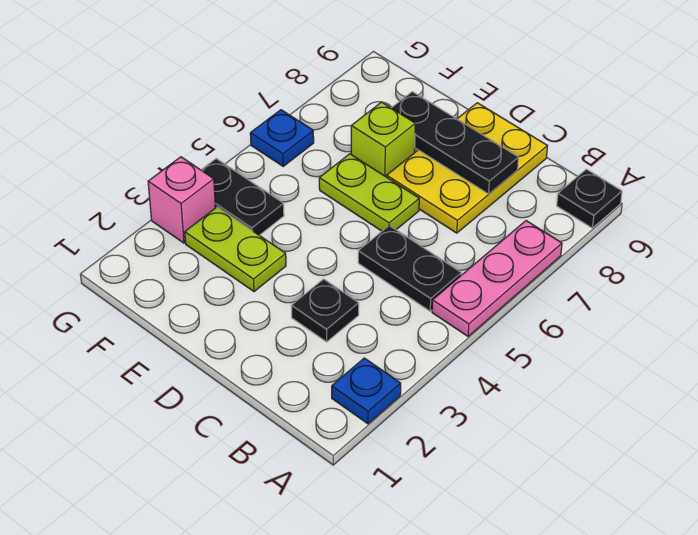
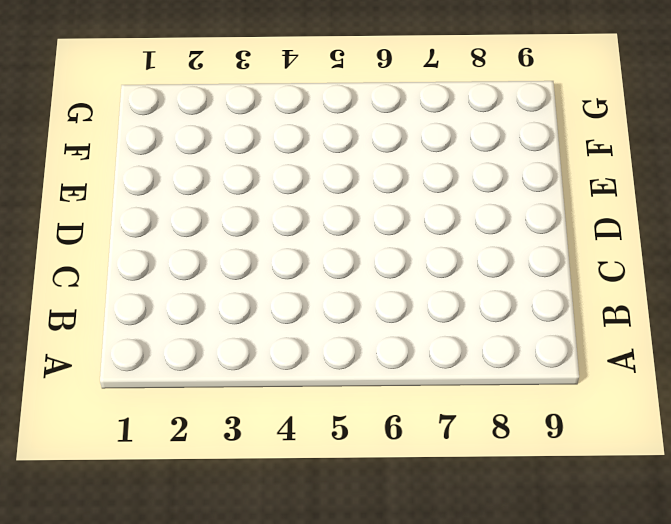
none -> blue 1x1 plate [332,358,401,424]
none -> pink 1x3 plate [432,221,562,336]
none -> black 1x1 plate [557,169,622,228]

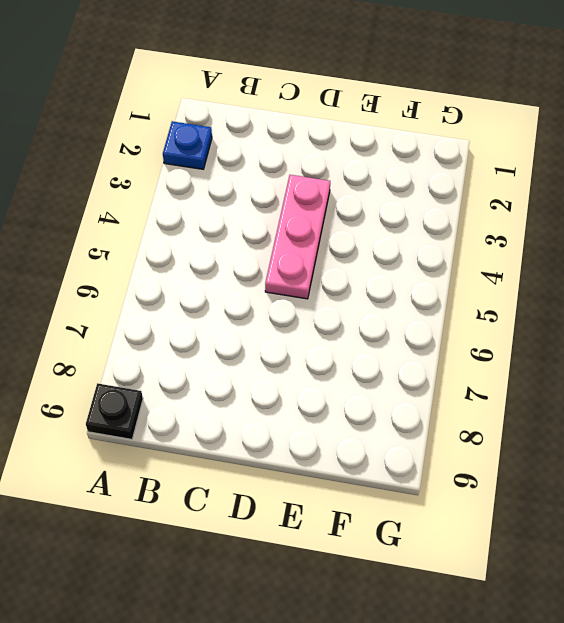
pink 1x3 plate [265,175,330,299] -> pink 1x3 plate moved to [432,221,562,336]
none -> black 1x2 plate [358,226,461,311]
none -> black 1x1 plate [291,279,359,342]
none -> yellow 2x3 plate [387,103,547,233]

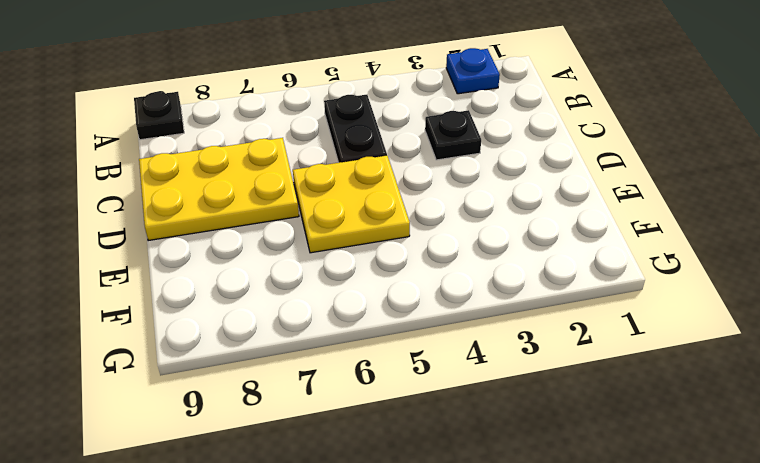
yellow 2x2 plate [293,155,410,253] -> lime 1x2 plate [319,154,419,231]
none -> pink 1x3 plate [432,221,562,336]
none -> lime 1x2 plate [185,207,286,292]
none -> lime 1x1 brick [351,102,415,177]

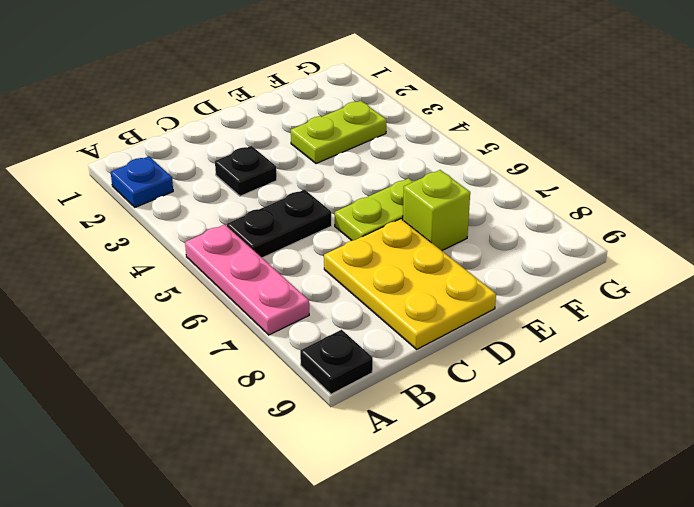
none -> black 1x2 plate [201,159,284,235]
none -> pink 1x1 brick [148,157,216,243]
none -> blue 1x1 plate [250,110,314,166]

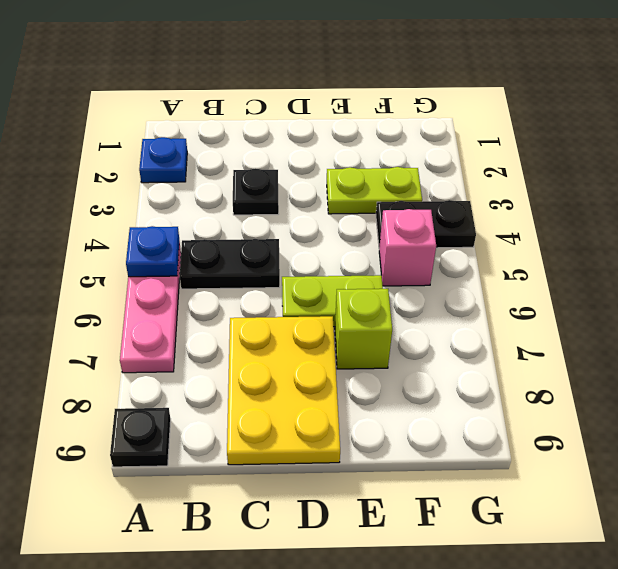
blue 1x1 plate [126,226,179,277] -> blue 1x1 plate moved to [250,110,314,166]
pink 1x1 brick [379,209,436,286] -> pink 1x1 brick moved to [148,157,216,243]
none -> black 1x3 plate [392,92,519,194]

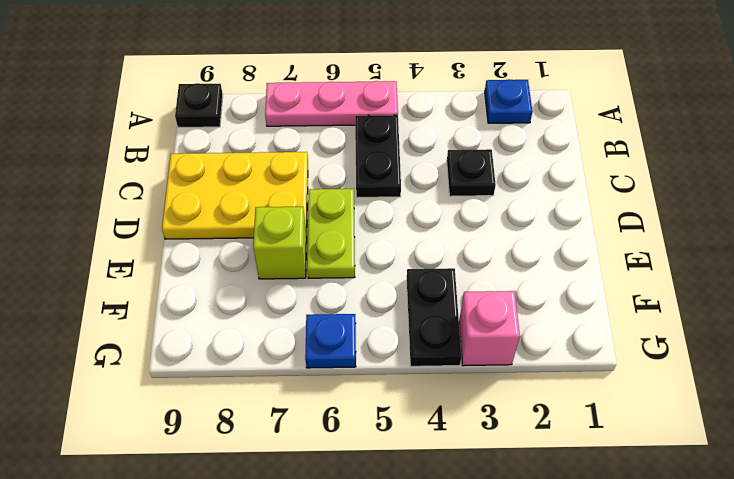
none -> lime 1x2 plate [185,207,286,292]
none -> black 1x3 plate [392,92,519,194]

